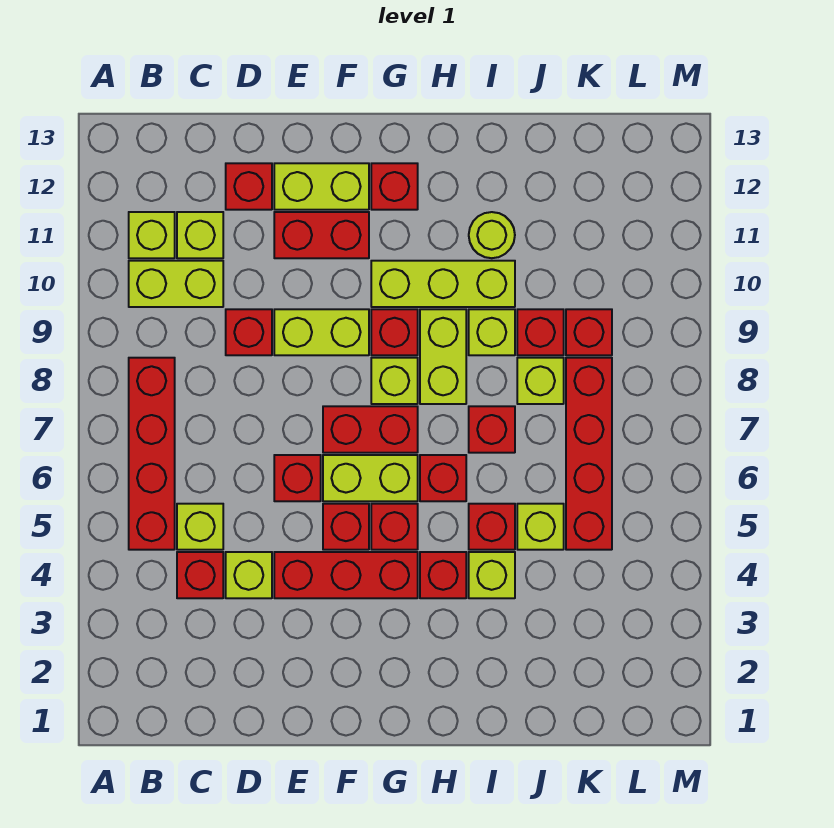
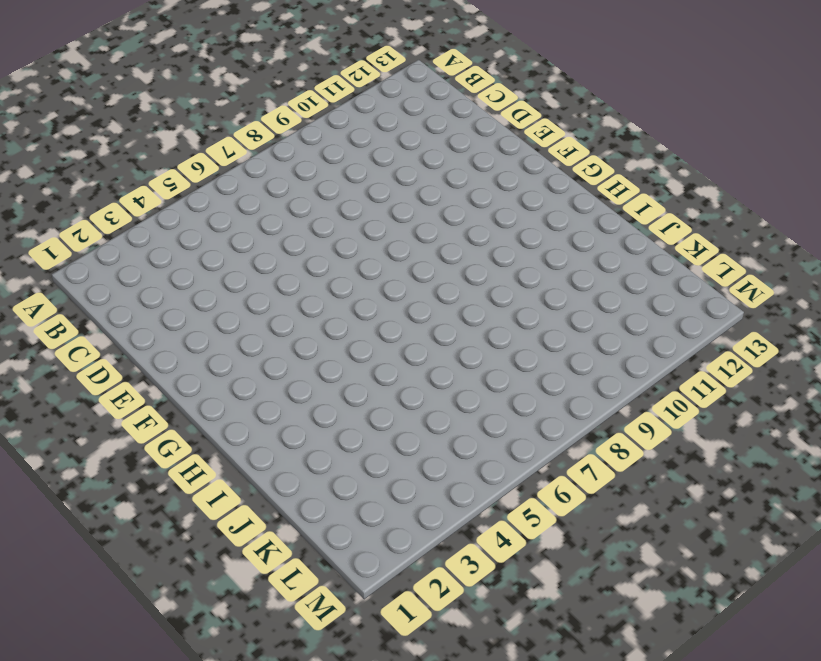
none -> red 1x4 brick [129,358,175,550]
none -> lime 1x2 brick [129,261,223,307]
none -> lime 1x1 brick [129,212,175,258]
none -> red 1x1 brick [177,552,223,598]

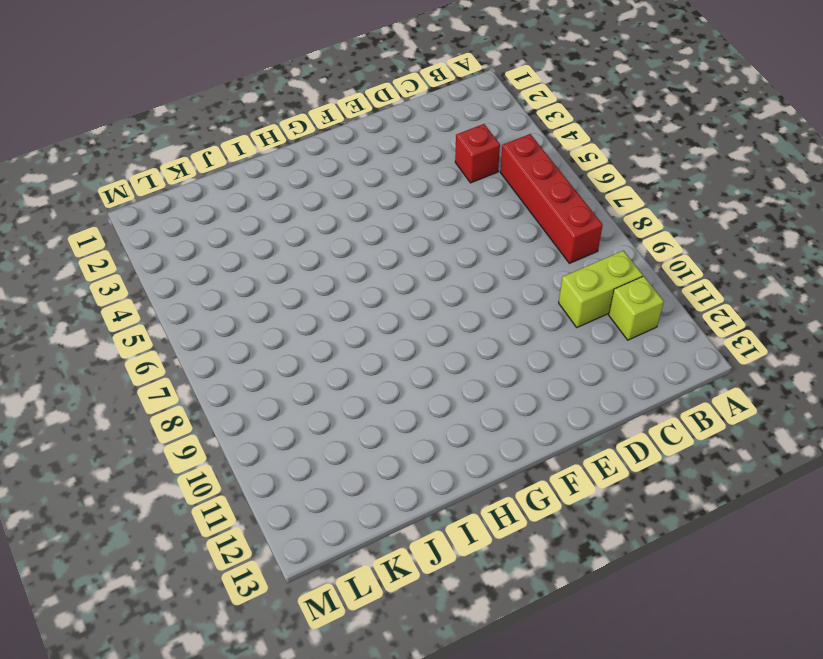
none -> lime 1x1 brick [177,504,223,550]
none -> lime 1x1 brick [177,212,223,258]
none -> lime 1x1 brick [226,552,272,598]
none -> red 1x1 brick [226,309,272,355]

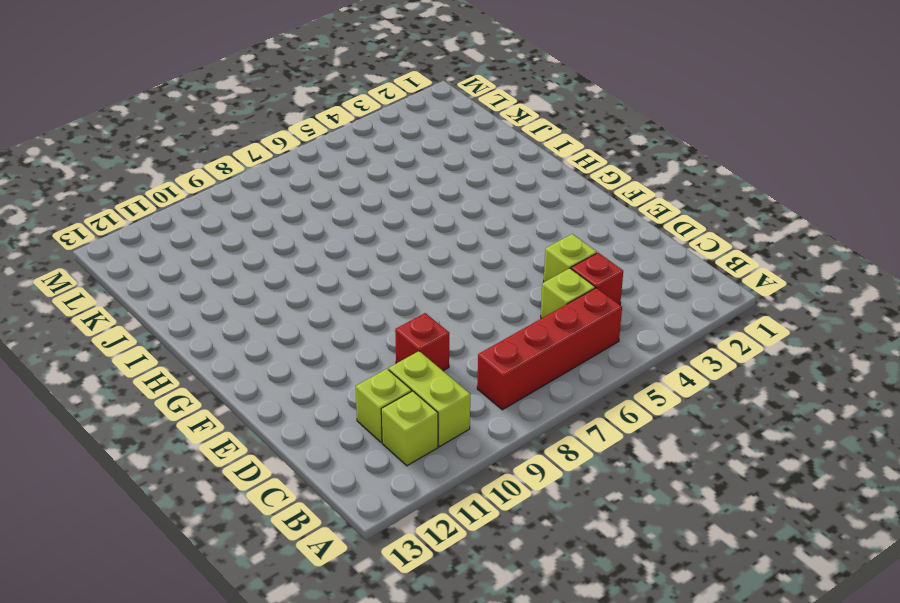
none -> red 1x1 brick [226,163,272,210]
none -> red 1x3 brick [274,552,418,598]
none -> red 1x1 brick [274,455,321,501]
none -> lime 1x2 brick [274,309,369,355]

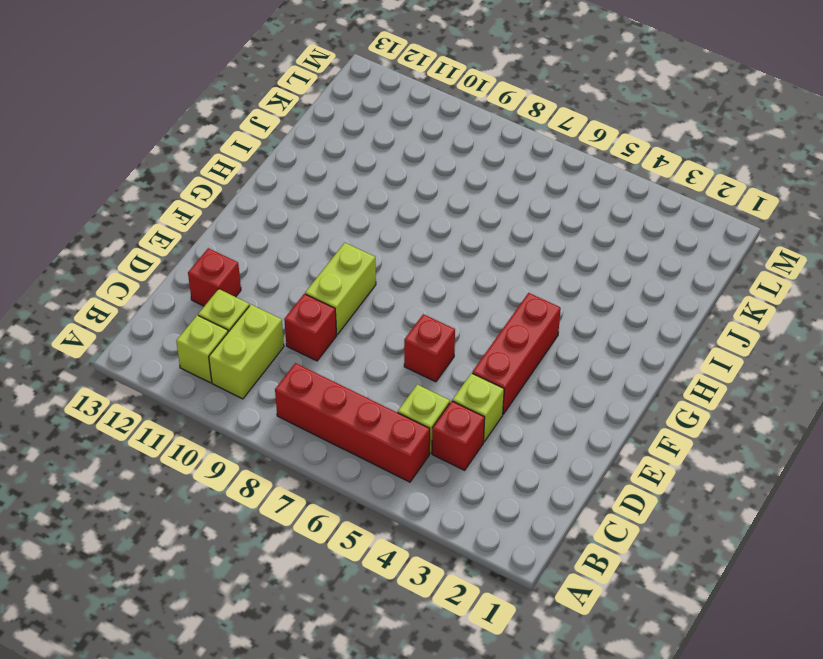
none -> red 1x2 brick [274,212,369,258]
none -> lime 1x2 brick [274,163,369,210]
none -> red 1x1 brick [323,504,369,550]
none -> lime 1x2 brick [323,455,418,501]

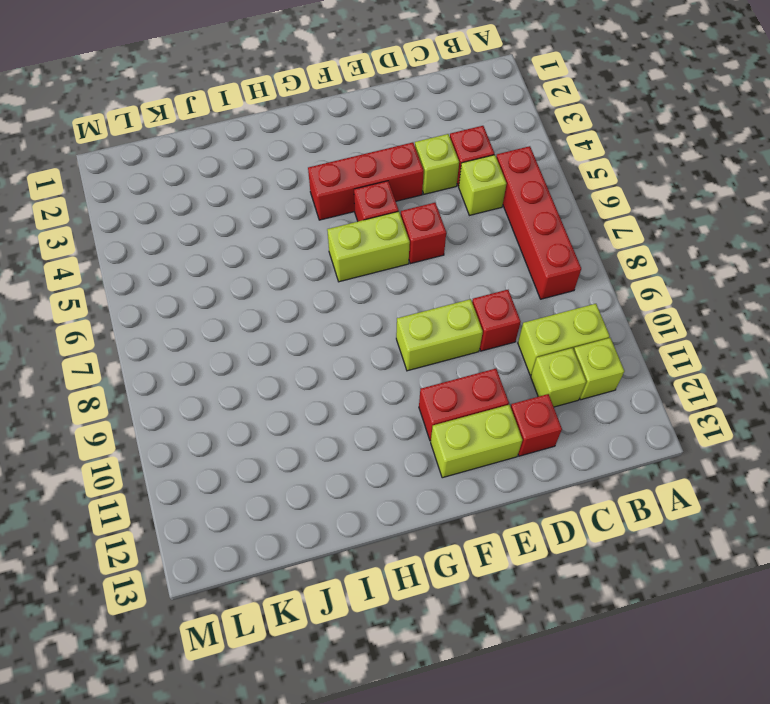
none -> red 1x2 brick [323,406,418,453]
none -> red 1x1 brick [371,504,418,550]
none -> lime 1x1 brick [371,358,418,404]
none -> red 1x1 brick [371,309,418,355]

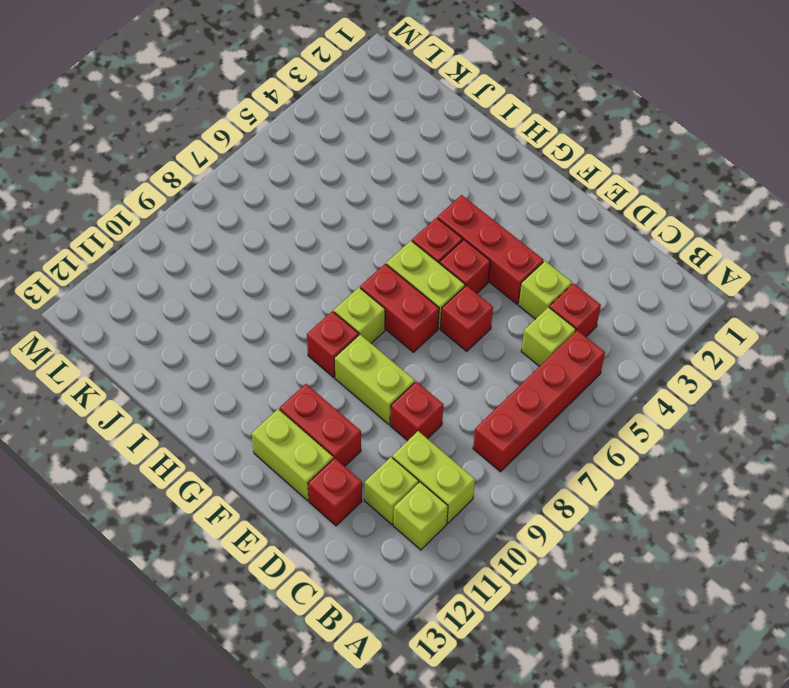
none -> lime 1x3 brick [371,261,515,307]
none -> red 1x1 brick [371,163,418,210]
none -> red 1x1 brick [420,552,466,598]
none -> red 1x1 brick [420,455,466,501]

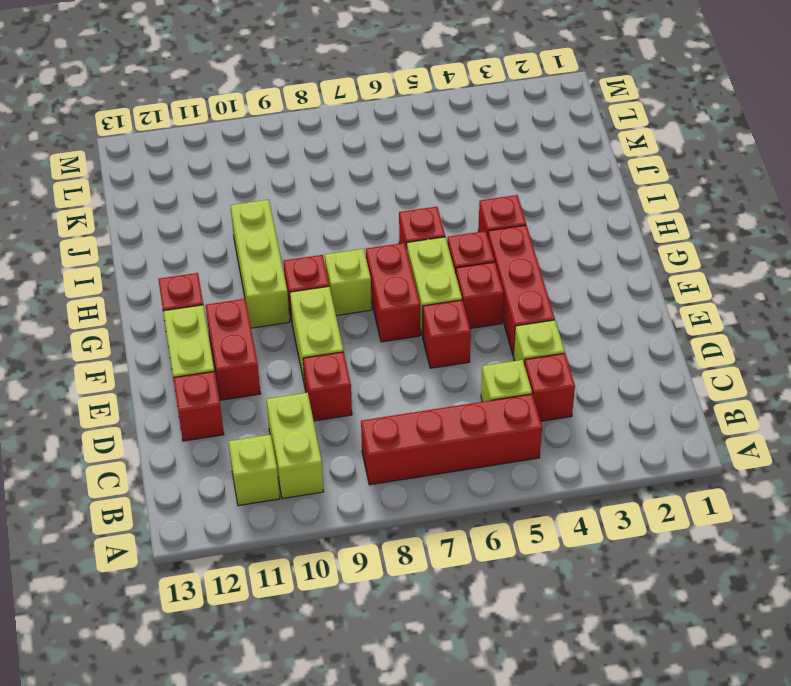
none -> lime 1x1 brick [177,212,223,258]
none -> lime 1x2 brick [420,309,466,404]
none -> lime 1x1 brick [469,552,515,598]
none -> red 1x1 brick [469,504,515,550]

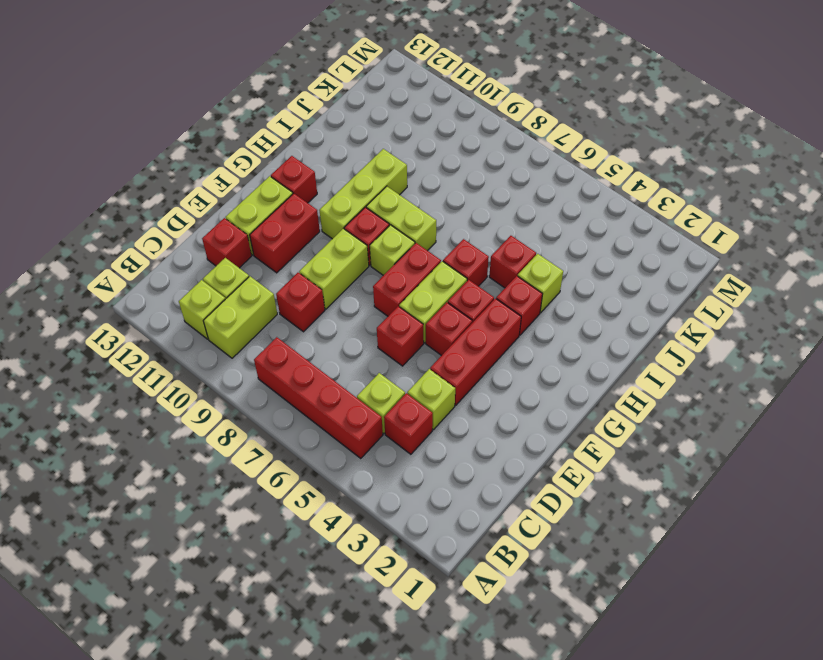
none -> red 1x1 brick [469,406,515,453]
none -> lime 1x1 brick [469,309,515,355]
none -> lime 1x1 round brick [469,212,515,258]
none -> lime 1x1 brick [517,504,564,550]

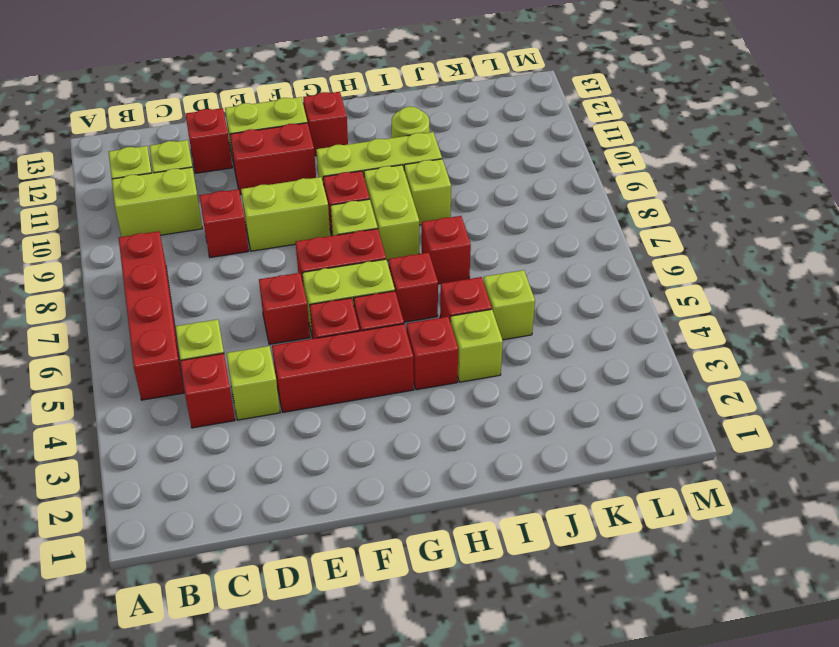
none -> lime 1x1 brick [517,358,564,404]
none -> red 1x1 brick [517,309,564,355]
none -> red 1x4 brick [566,358,612,550]
none -> red 1x1 brick [566,309,612,355]

